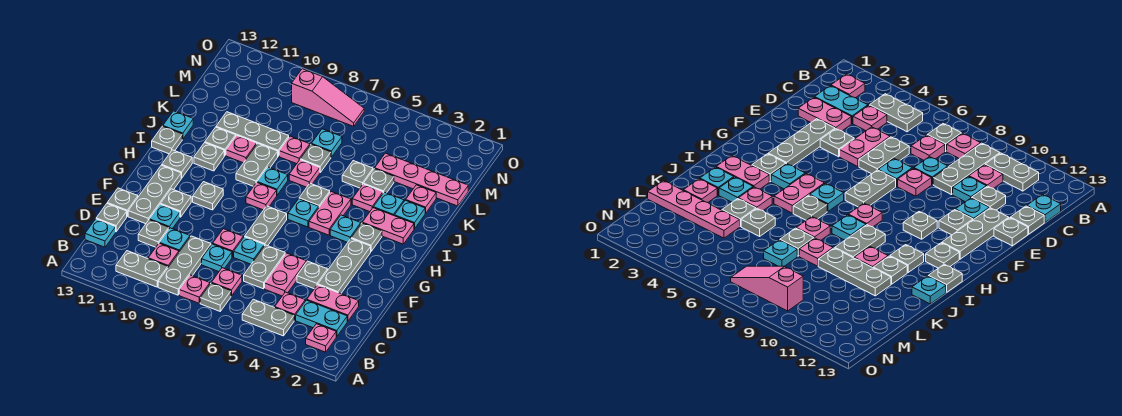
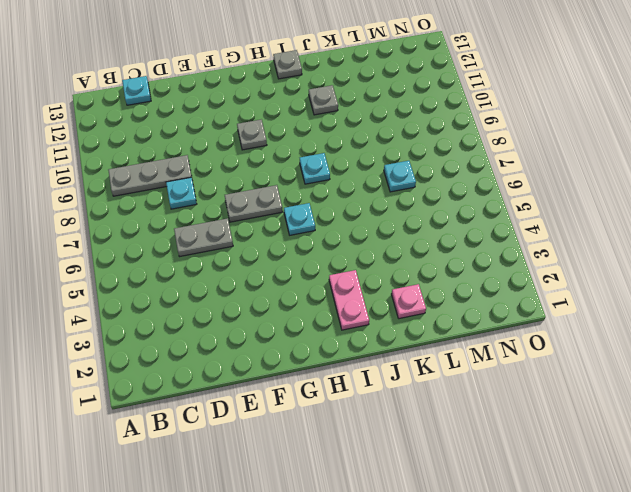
none -> pink 1x1 plate [306,324,336,352]
none -> grey 1x2 plate [242,299,295,336]
none -> grey 1x1 plate [200,283,231,311]
none -> pink 1x1 plate [179,275,210,303]

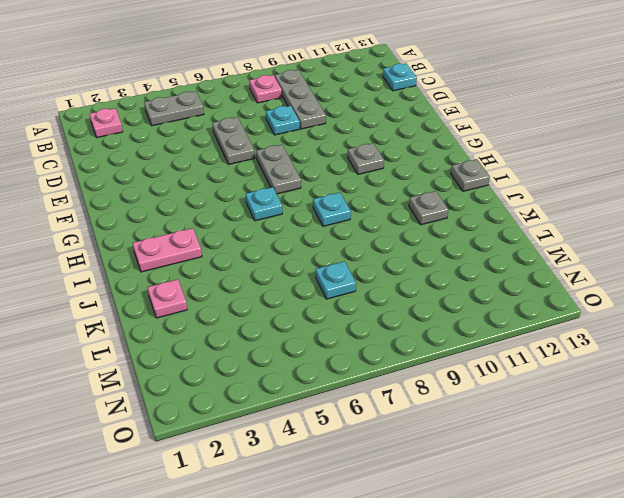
none -> grey 1x1 plate [200,283,231,311]
none -> grey 1x2 plate [116,251,168,287]
none -> cyan 1x2 plate [296,300,347,337]
none -> pink 1x1 plate [275,292,305,320]

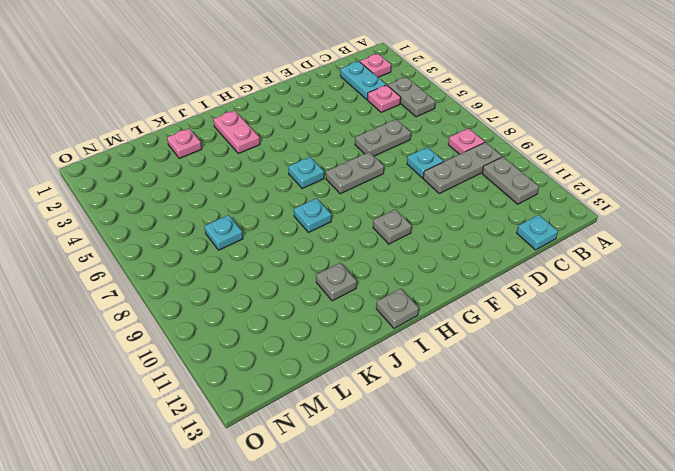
none -> grey 1x1 plate [200,283,231,311]
none -> pink 1x1 plate [211,268,242,296]
none -> pink 1x1 plate [148,243,179,267]
none -> pink 1x2 plate [307,285,359,321]

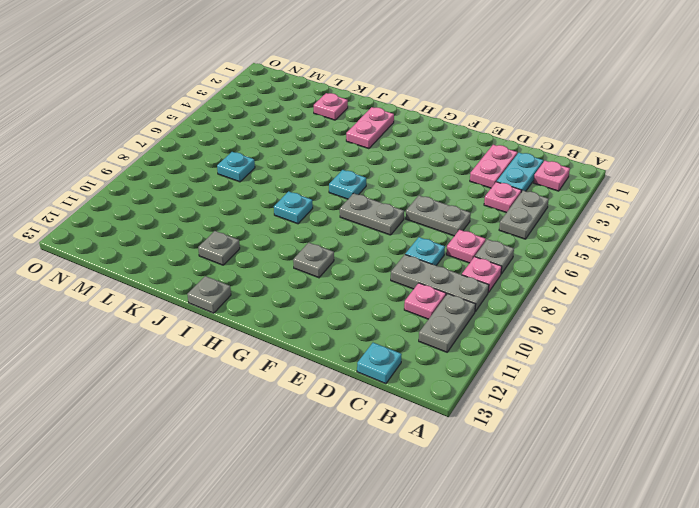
none -> pink 1x2 plate [265,253,306,296]
none -> cyan 1x1 plate [160,228,190,252]
none -> grey 1x1 plate [138,220,169,247]
none -> grey 1x1 plate [96,204,127,232]

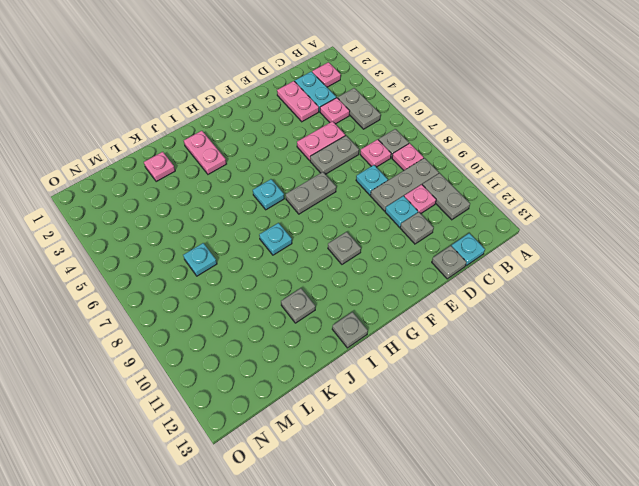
none -> grey 1x3 plate [318,239,371,294]
none -> grey 1x1 plate [297,261,328,289]
none -> cyan 1x1 plate [234,237,264,264]
none -> pink 1x1 plate [213,229,243,257]

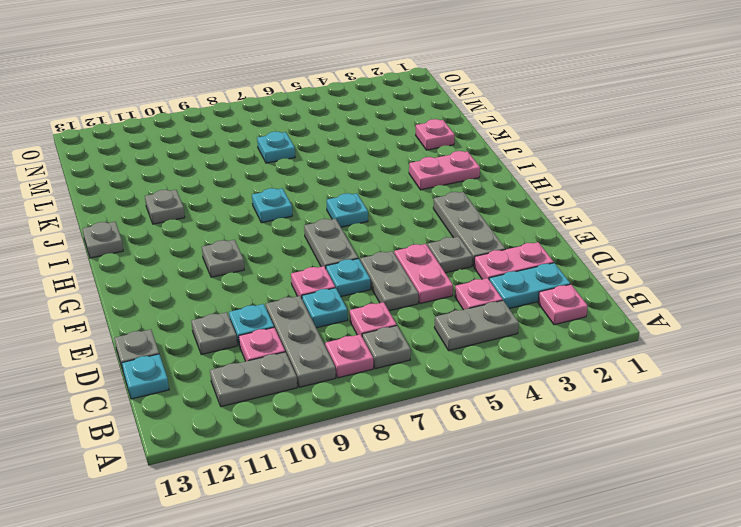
none -> cyan 1x1 plate [149,204,180,229]
none -> grey 1x3 plate [128,165,181,224]
none -> grey 1x1 plate [107,188,138,216]
none -> grey 1x1 plate [161,189,191,217]

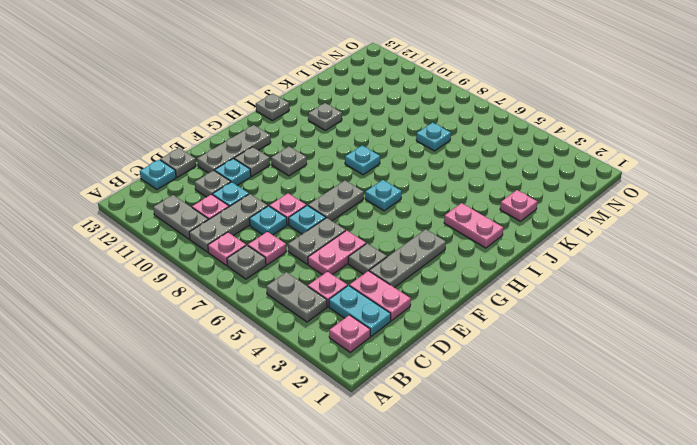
none -> grey 1x1 plate [107,188,138,216]
none -> grey 1x1 plate [351,223,382,251]
none -> cyan 1x1 plate [330,215,361,242]
none -> pink 1x2 plate [309,192,351,235]

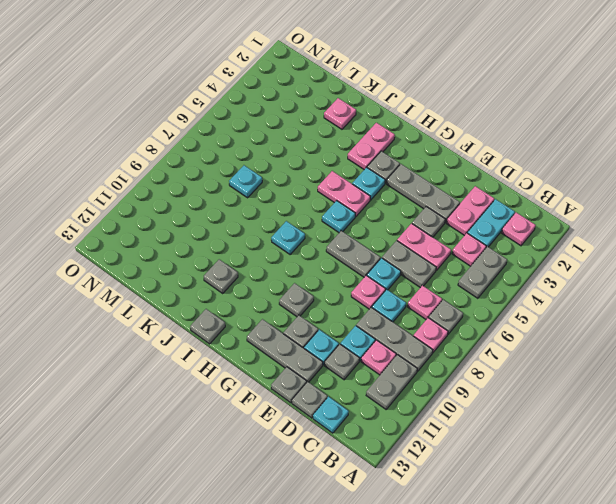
none -> pink 1x1 plate [246,182,277,210]
none -> grey 1x1 plate [162,150,192,178]
none -> grey 1x1 plate [299,183,330,207]
none -> grey 1x2 plate [236,144,278,186]

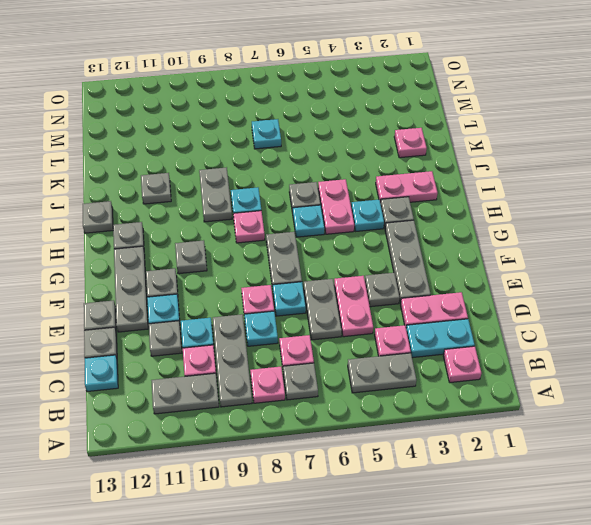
none -> grey 1x1 plate [194,143,224,171]
none -> cyan 1x1 plate [395,200,425,229]
none -> cyan 1x1 plate [373,192,404,216]
none -> pink 1x1 plate [352,184,383,212]

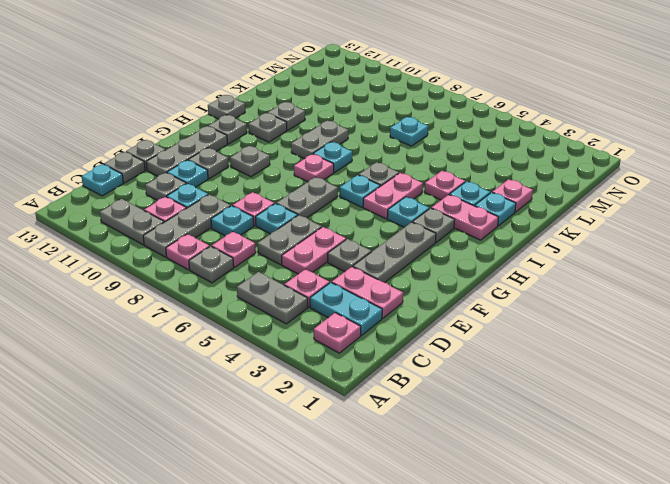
none -> pink 1x1 plate [289,160,320,187]
none -> pink 1x1 plate [226,135,257,163]
none -> cyan 1x1 plate [163,111,193,139]
none -> grey 1x1 plate [364,169,394,193]

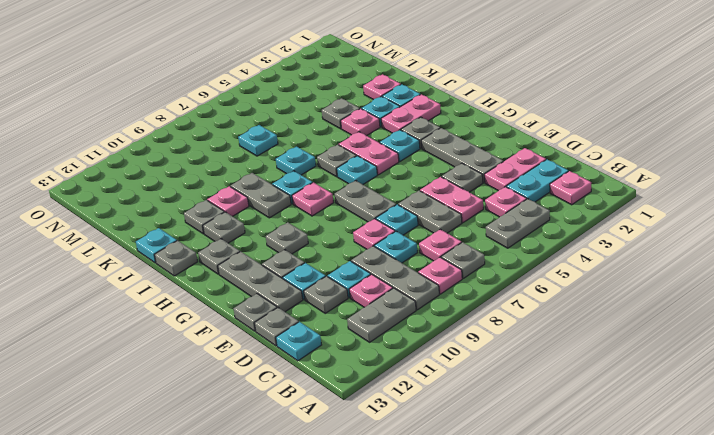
cyan 1x1 plate [276,147,316,175] -> pink 1x1 plate [289,160,320,187]
none -> grey 1x1 plate [342,161,373,188]
none -> grey 1x1 plate [300,144,331,172]
none -> pink 1x1 plate [279,136,310,164]
none -> grey 1x3 plate [216,112,289,156]

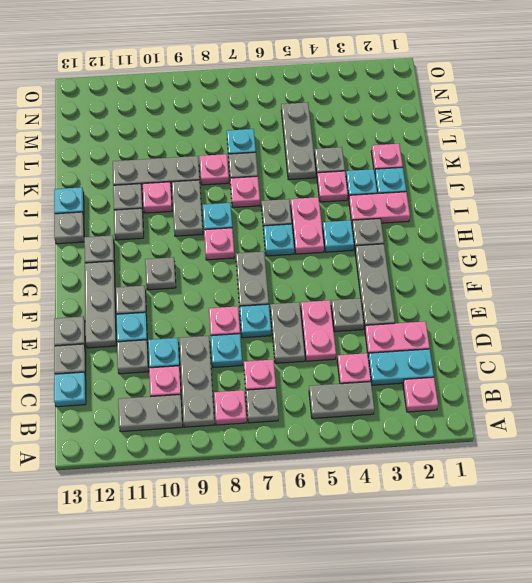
grey 1x3 plate [281,103,316,180] -> grey 1x1 plate [342,161,373,188]
none -> pink 1x4 plate [375,153,468,206]
none -> pink 1x3 slope [292,69,364,126]

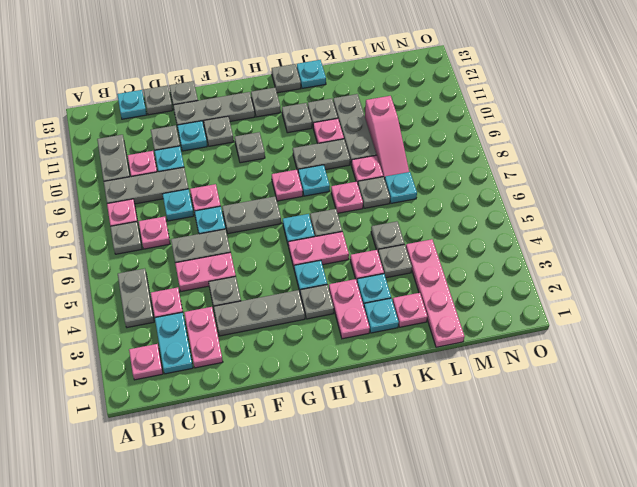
pink 1x3 slope [365,96,409,179] -> pink 1x3 slope moved to [292,69,364,126]

